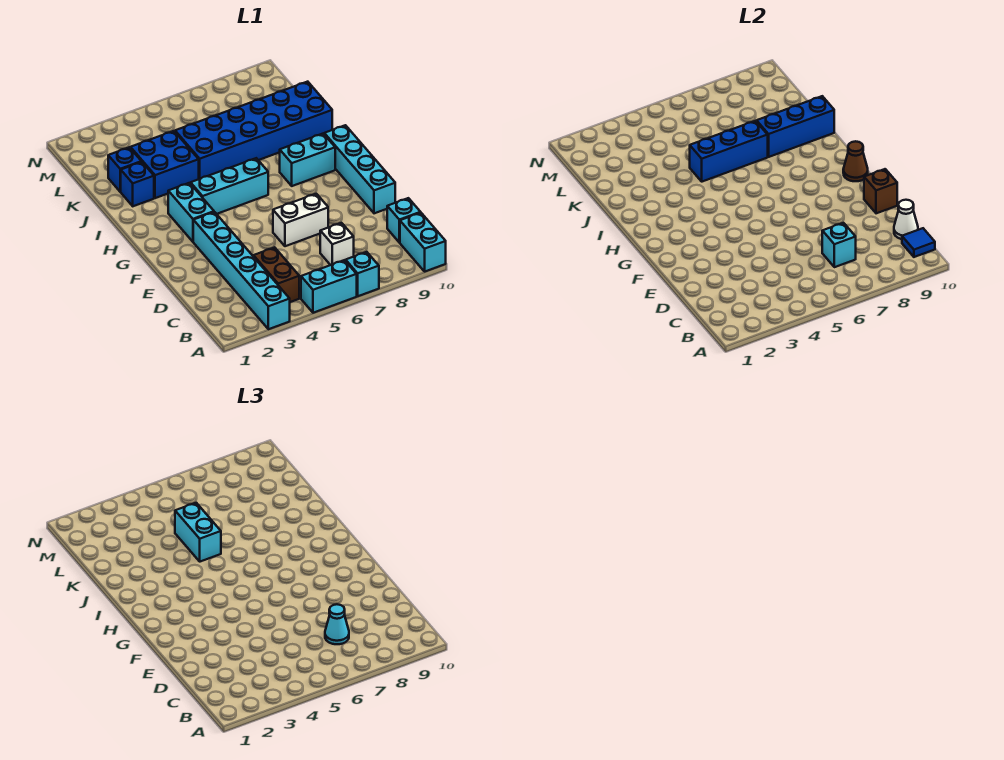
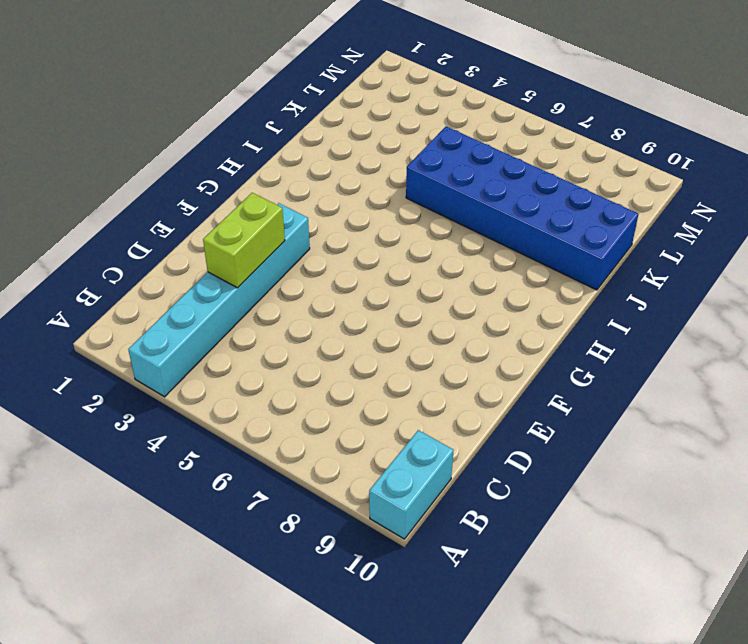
lime 1x2 brick [203,193,285,288] -> none
none -> cyan 1x2 brick [301,260,357,313]
none -> cyan 1x1 brick [346,252,379,296]
none -> brown 1x2 brick [254,247,299,302]

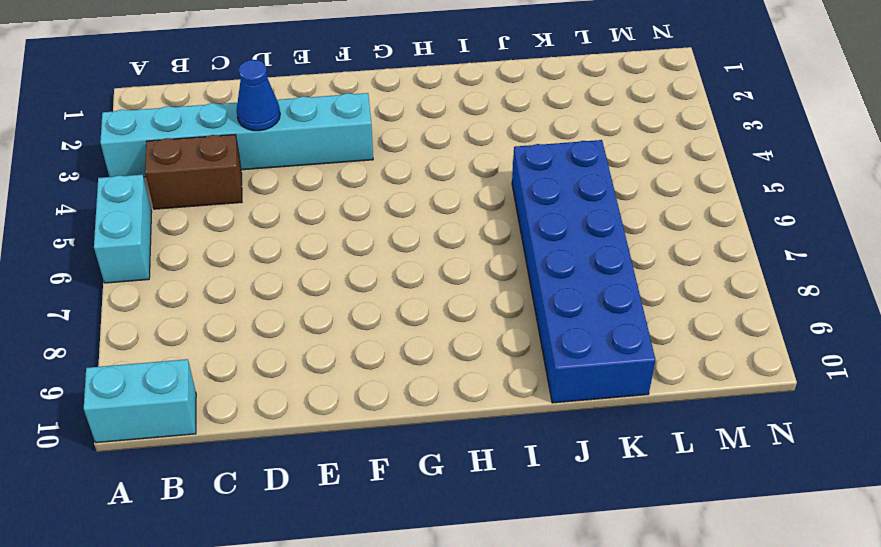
blue 1x1 cone [236,60,280,131] -> none
none -> cyan 1x1 brick [346,252,379,296]
none -> white 1x1 brick [320,223,354,265]
none -> cyan 1x1 brick [387,198,421,243]

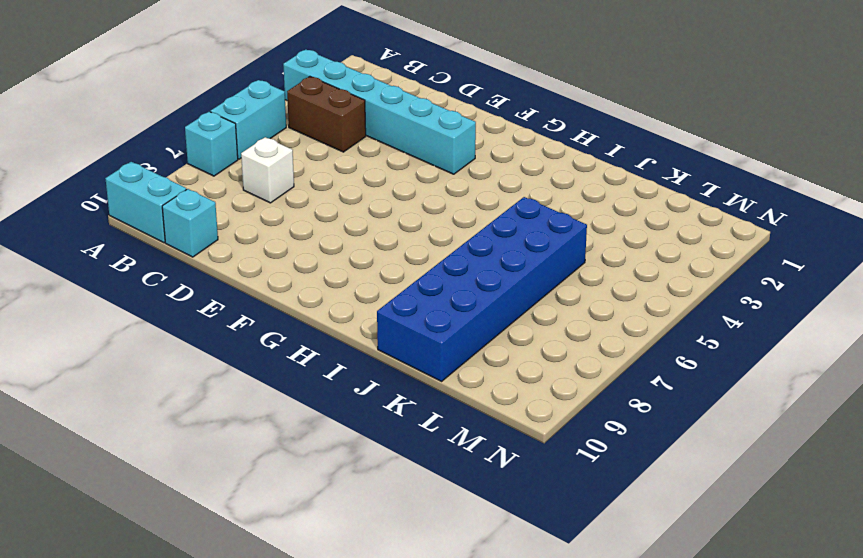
none -> white 1x2 brick [273,194,328,246]
none -> cyan 1x4 brick [324,125,395,213]
none -> cyan 1x2 brick [168,183,214,242]

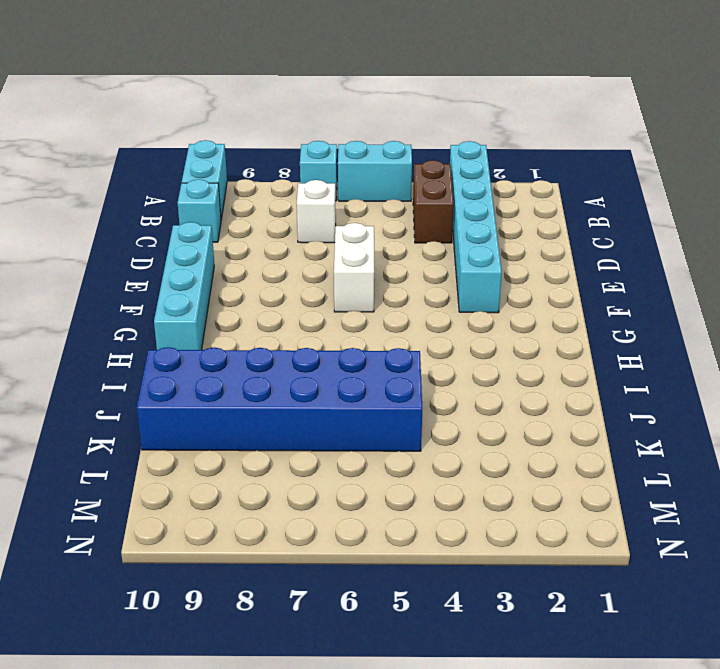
white 1x2 brick [334,223,374,312] -> white 1x2 brick turned to [273,194,328,246]
none -> cyan 1x2 brick [168,183,214,242]
none -> cyan 1x3 brick [191,158,268,214]
none -> cyan 1x2 brick [280,134,335,186]

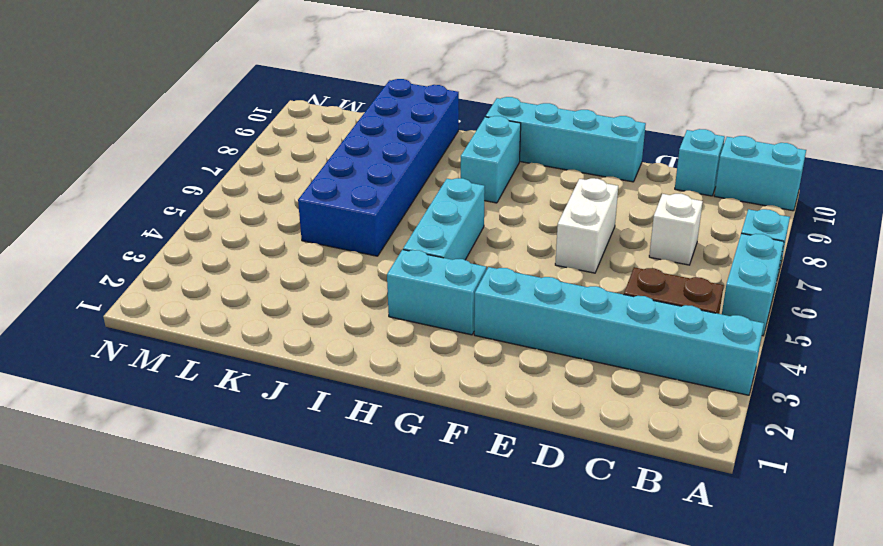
none -> blue 1x1 brick [121,162,154,206]
none -> blue 2x2 brick [131,131,199,198]
none -> blue 1x1 brick [108,147,141,192]

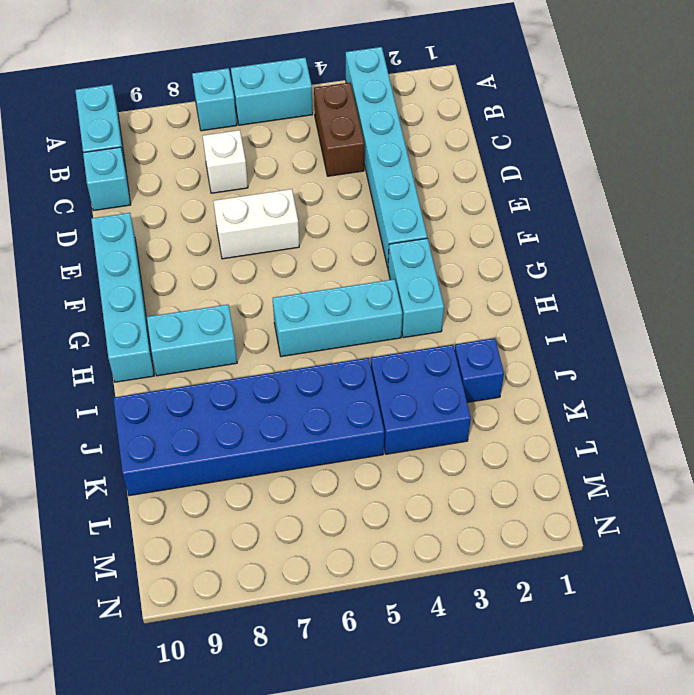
none -> blue 1x1 brick [108,147,141,192]
none -> blue 1x1 tile [902,228,935,257]
none -> cyan 1x1 brick [822,223,856,267]

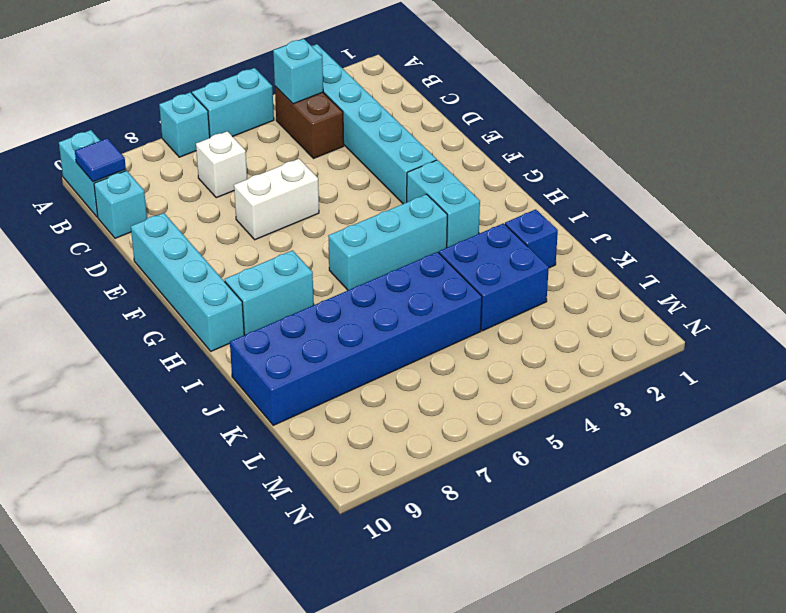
cyan 1x1 brick [273,39,323,104] -> cyan 1x1 brick moved to [822,223,856,267]
none -> blue 1x1 brick [108,147,141,192]
none -> white 1x1 cone [894,200,918,239]
none -> brown 1x1 brick [864,169,897,213]

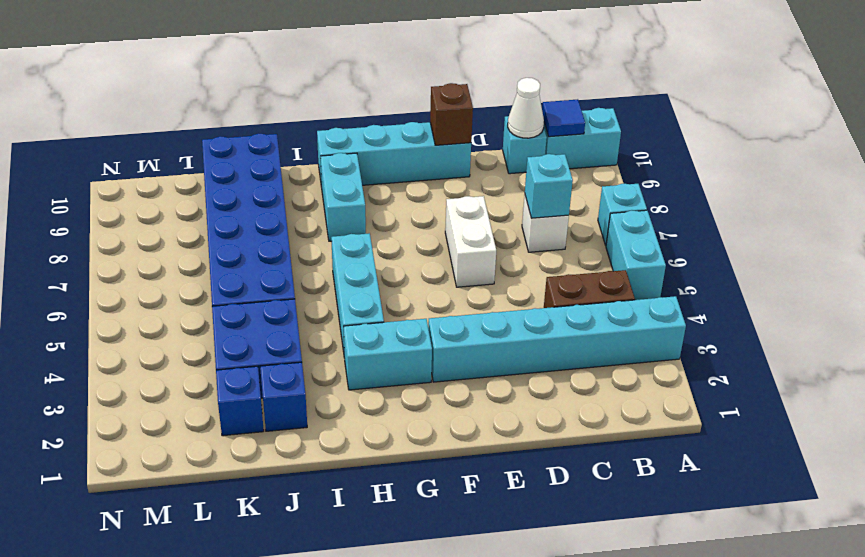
none -> brown 1x1 cone [843,141,868,181]
none -> blue 1x3 brick [690,121,768,182]
none -> blue 1x3 brick [757,96,834,157]

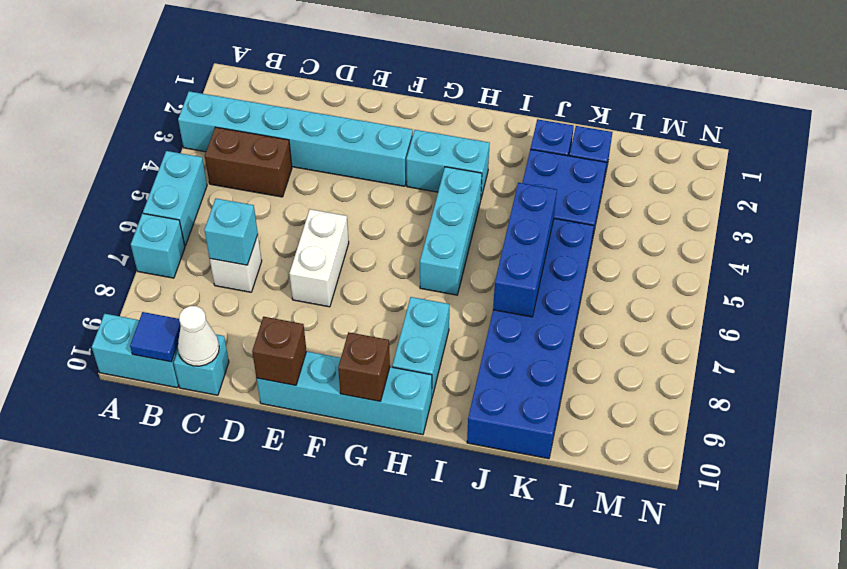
brown 1x1 brick [338,332,390,401] -> brown 1x1 cone [843,141,868,181]
none -> blue 1x3 brick [757,96,834,157]
none -> cyan 1x1 cone [325,604,349,644]
none -> cyan 1x2 brick [175,503,221,562]

